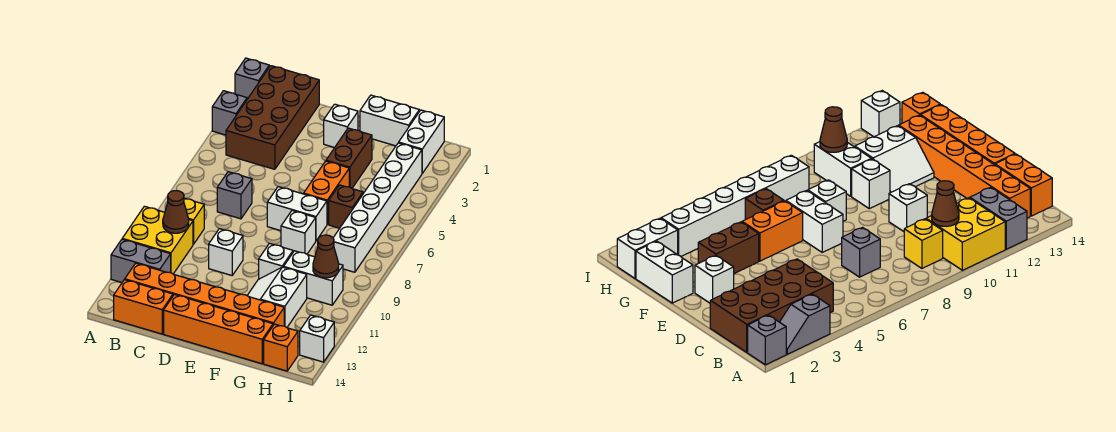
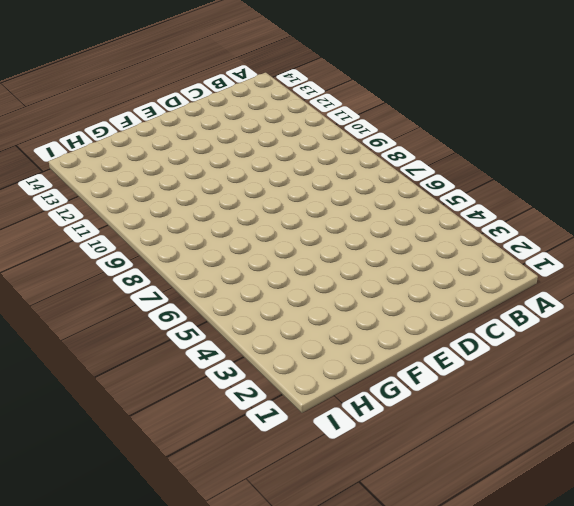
none -> grey 1x1 brick [235,58,269,98]
none -> grey 1x2 slope [212,91,248,135]
none -> yellow 2x2 brick [122,206,193,274]

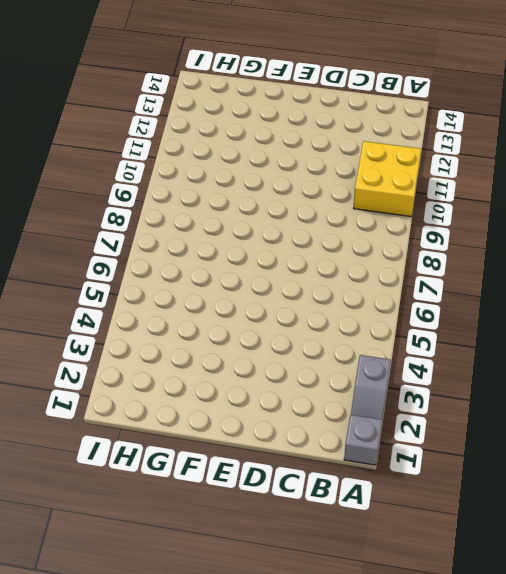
none -> grey 1x2 brick [111,239,171,282]
none -> brown 2x4 brick [226,66,319,169]
none -> yellow 1x1 brick [184,198,204,244]

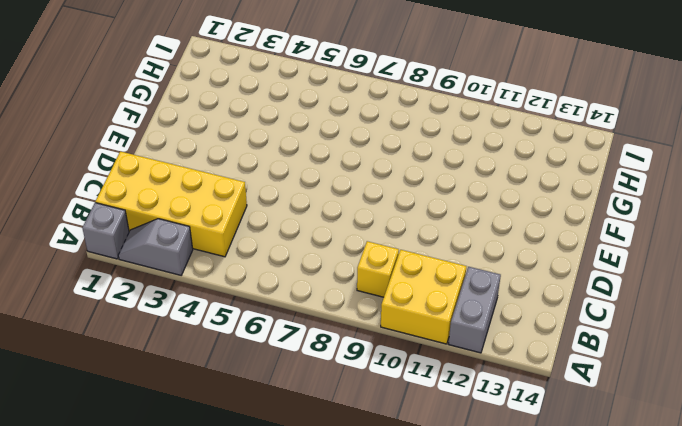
yellow 2x4 brick [96,151,247,257] -> brown 2x4 brick [226,66,319,169]
none -> orange 1x6 brick [125,263,284,326]
none -> orange 1x2 brick [114,280,173,334]
none -> grey 1x1 brick [217,172,252,219]

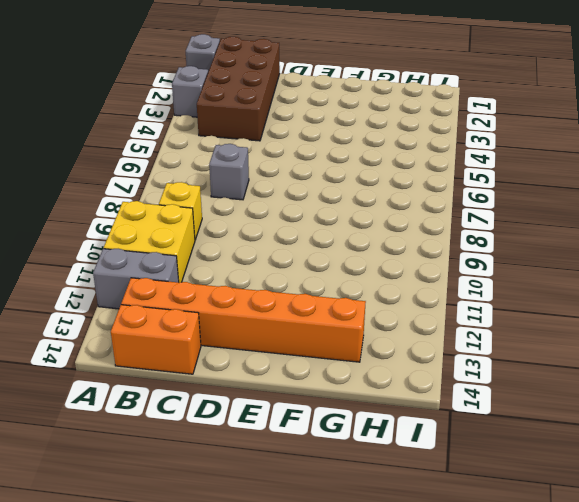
none -> white 1x1 brick [209,229,243,275]
none -> orange 1x4 brick [164,295,273,364]
none -> white 1x1 brick [324,104,358,148]

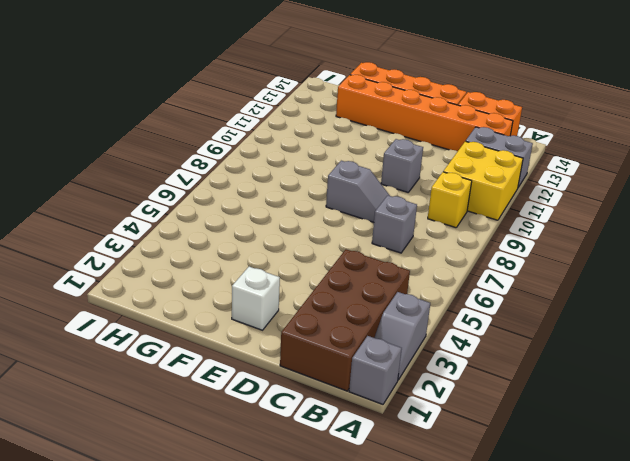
grey 1x2 slope [326,161,390,222] -> none
grey 1x1 brick [381,139,423,192] -> white 1x1 brick [209,229,243,275]
none -> white 1x2 brick [267,187,327,241]
none -> white 1x2 brick [360,95,419,146]
none -> brown 1x2 brick [326,128,372,188]

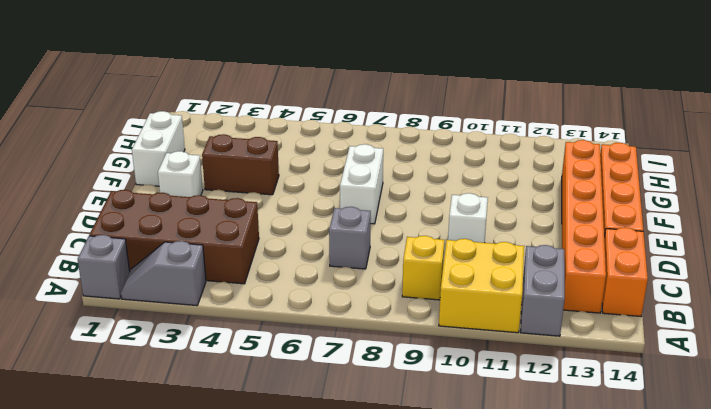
none -> orange 1x2 brick [304,161,349,224]
none -> white 1x1 brick [281,211,316,254]
none -> white 1x1 brick [259,243,293,279]

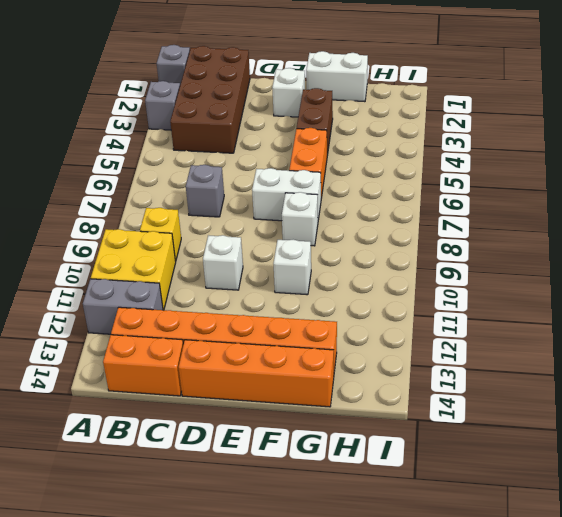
none -> white 2x2 slope [247,267,307,327]
none -> brown 1x1 brick [329,185,363,228]
none -> white 1x2 brick [284,251,343,305]

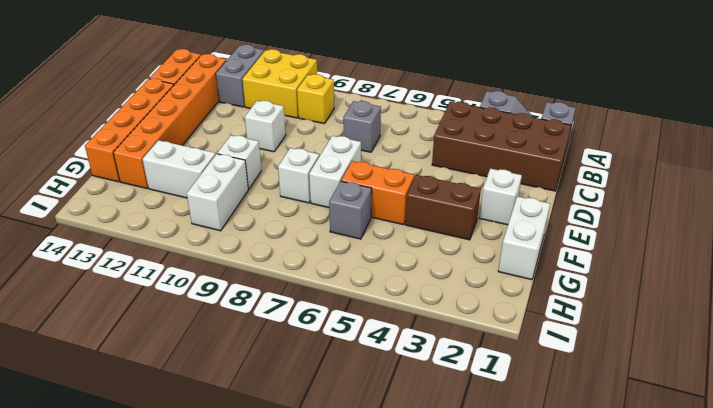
grey 1x1 brick [329,181,372,239] -> brown 1x1 brick [329,185,363,228]
none -> white 1x2 brick [399,110,444,173]
none -> white 1x6 brick [333,143,422,272]
none -> orange 1x1 brick [264,324,298,371]

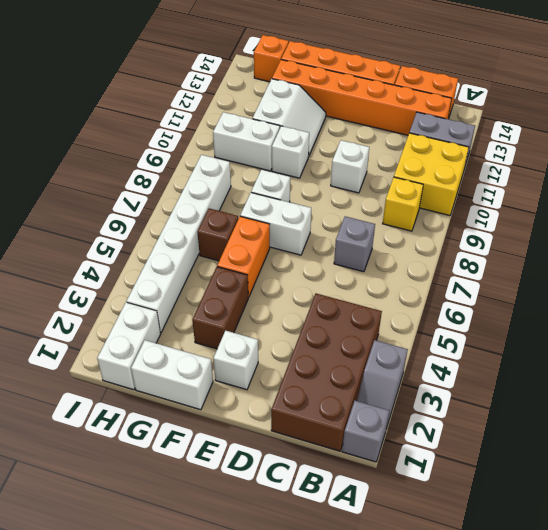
none -> white 1x1 brick [300,315,334,362]
none -> brown 1x1 cone [163,191,189,233]
none -> brown 1x1 cone [313,235,339,278]

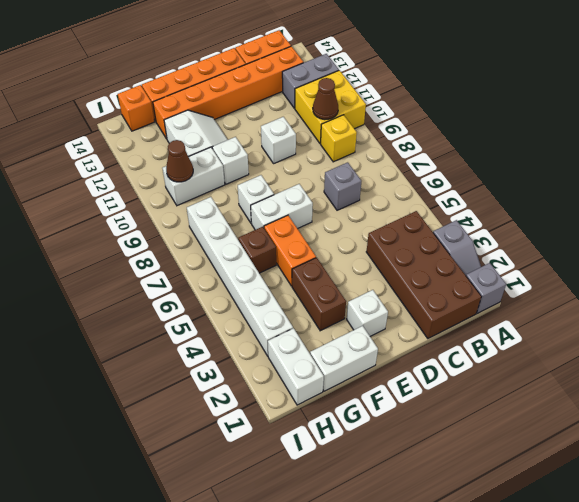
none -> white 1x1 brick [300,315,334,362]

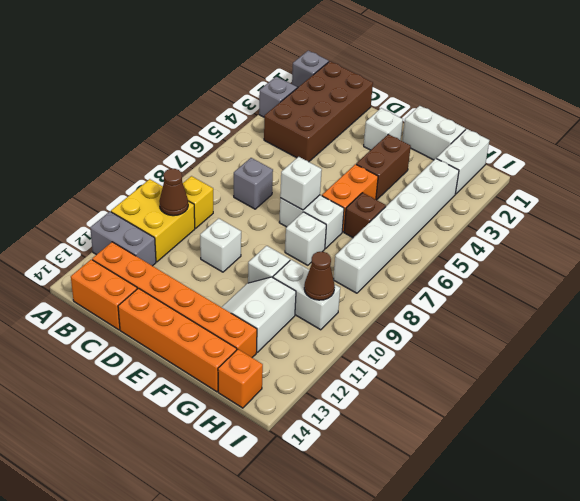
white 1x1 brick [280,157,322,210] -> white 1x1 brick moved to [300,315,334,362]

